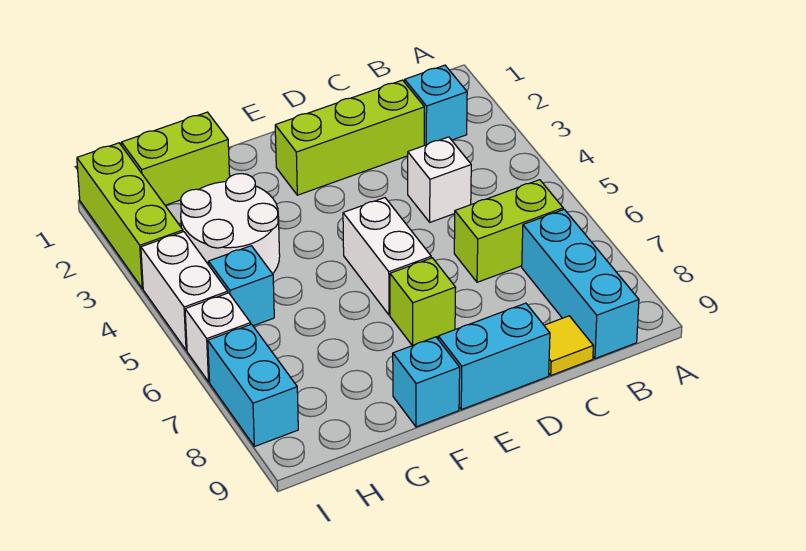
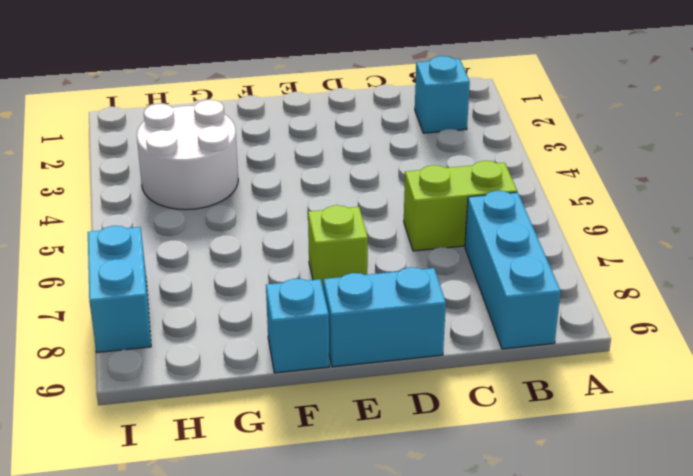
none -> lime 1x3 brick [275,80,424,195]
none -> white 1x1 brick [408,137,471,222]
none -> yellow 1x1 tile [544,316,593,375]

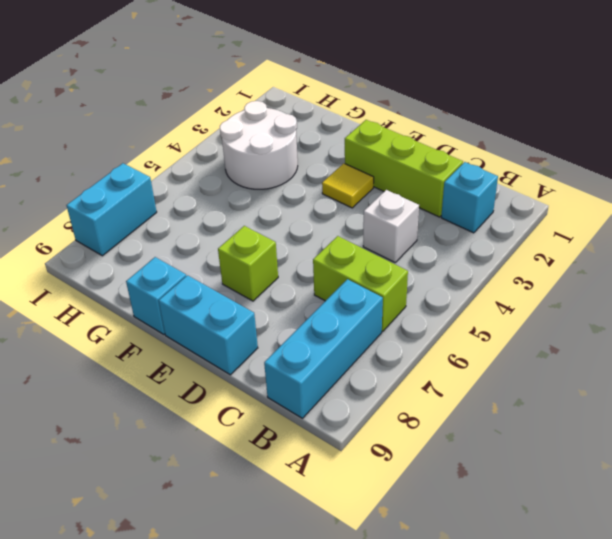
yellow 1x1 tile [322,163,374,208] -> yellow 1x1 tile moved to [544,316,593,375]
none -> white 1x2 brick [343,198,431,315]
none -> lime 1x2 brick [121,112,230,205]
none -> cyan 1x1 brick [208,246,274,326]

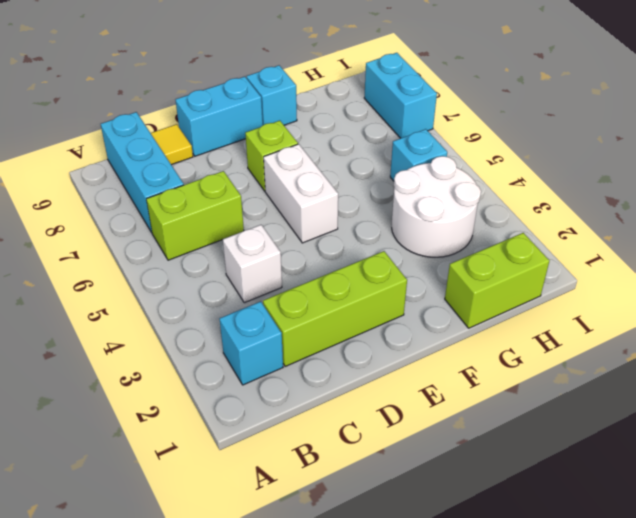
none -> lime 1x3 brick [77,143,183,288]
none -> white 1x2 brick [141,232,228,350]
none -> white 1x1 brick [185,293,251,382]

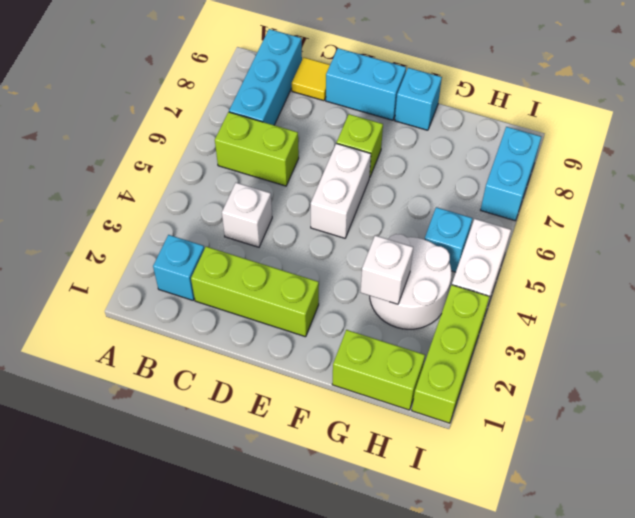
white 1x1 brick [361,235,413,304] -> white 1x1 brick moved to [185,293,251,382]

